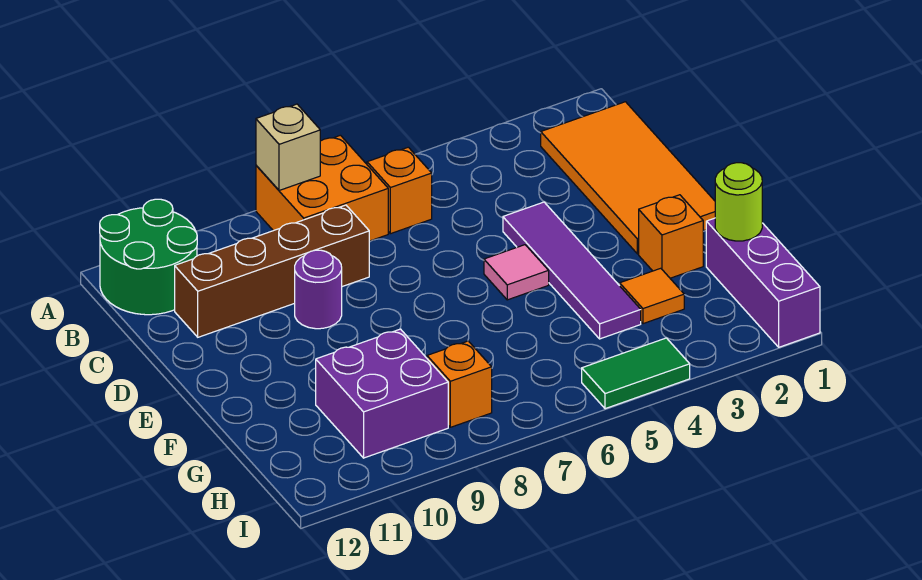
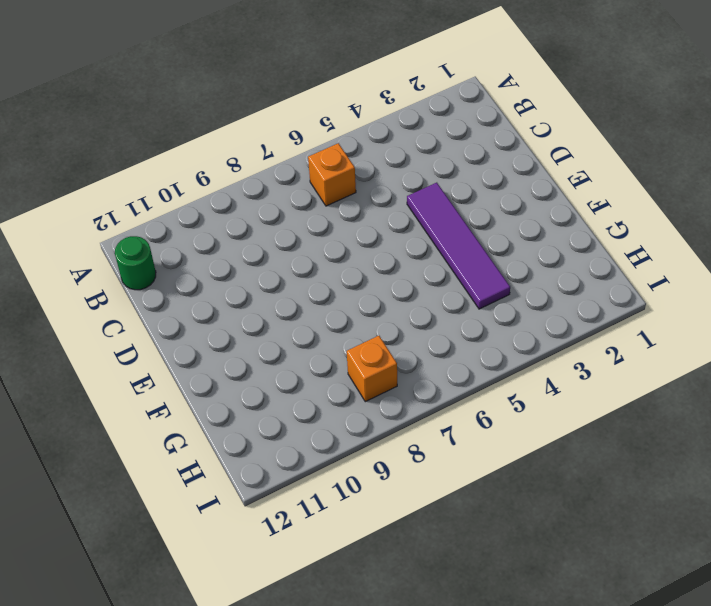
green 1x1 round brick [115,236,156,290] -> green 2x2 round brick [100,199,197,315]
none -> orange 2x2 brick [256,135,388,241]
none -> orange 2x4 tile [541,102,715,254]
none -> brown 1x4 brick [175,205,369,337]

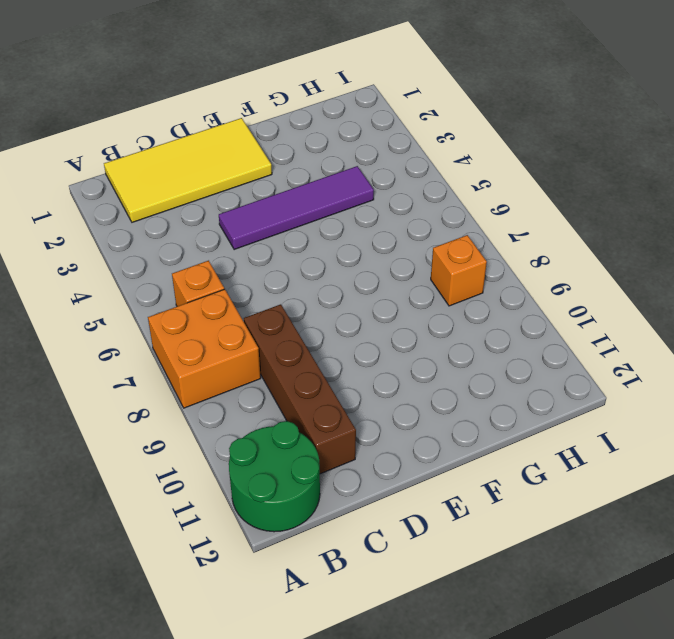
yellow 2x4 tile [104,118,272,222] -> orange 2x4 tile [541,102,715,254]
none -> purple 1x1 round brick [295,250,342,329]
none -> pink 1x1 tile [484,245,549,300]
none -> orange 1x1 brick [639,195,703,278]

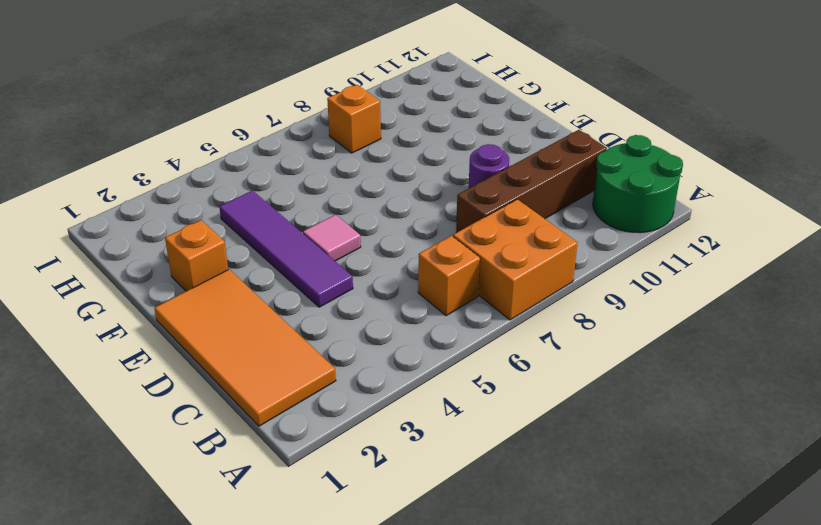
none -> purple 1x3 brick [706,218,820,347]
none -> orange 1x1 tile [620,268,684,324]
none -> purple 2x2 brick [316,329,448,458]

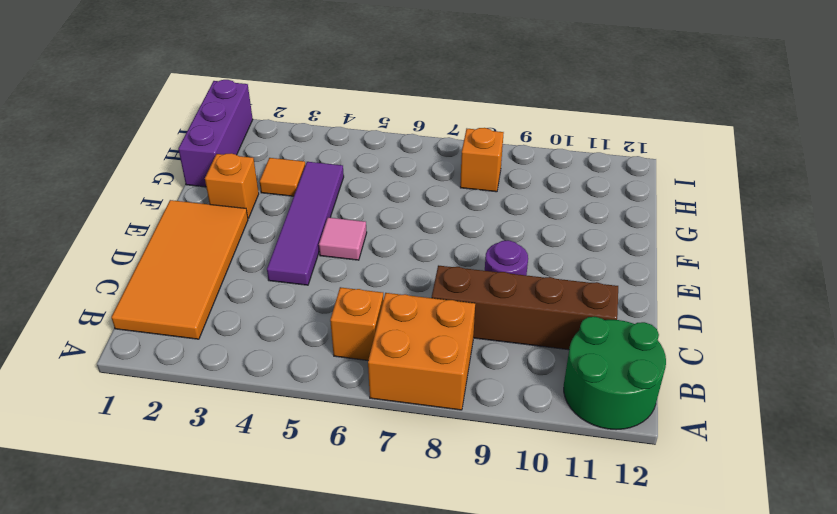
none -> purple 2x2 brick [316,329,448,458]
none -> green 1x2 tile [582,338,690,409]
none -> tan 1x1 brick [256,104,320,191]

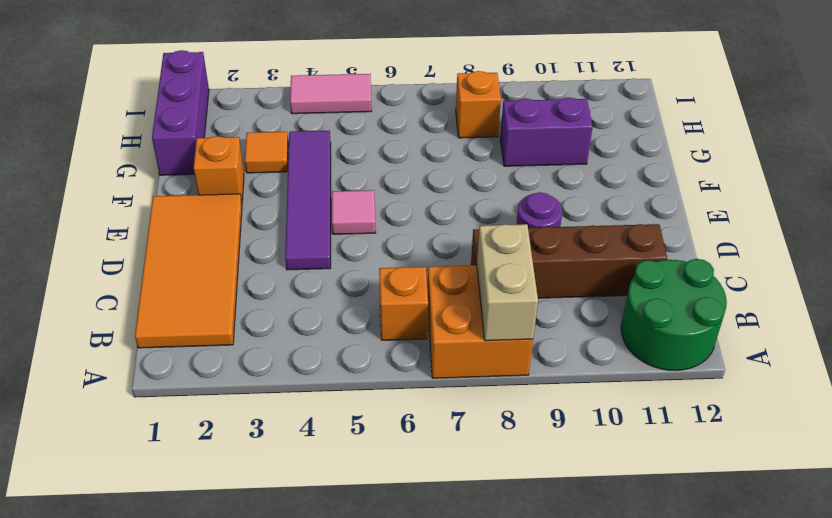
tan 1x2 brick [477,224,538,341] -> tan 1x1 brick [256,104,320,191]
purple 1x2 brick [500,98,593,166] -> purple 2x2 brick [316,329,448,458]
pink 1x2 tile [290,74,372,114] -> green 1x2 tile [582,338,690,409]
none -> lime 1x1 round brick [715,163,762,241]

